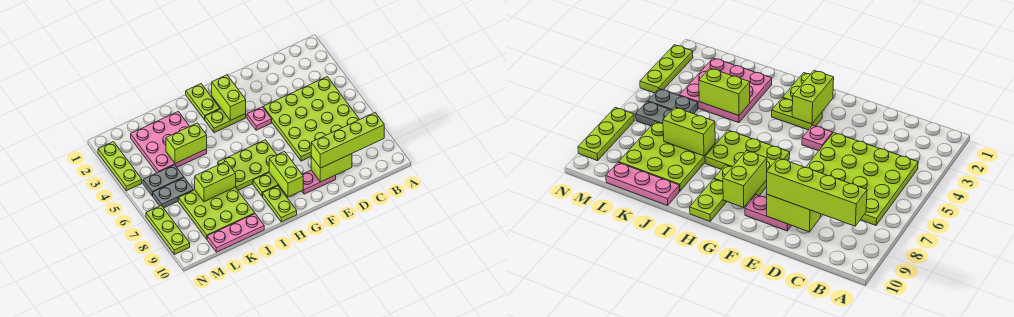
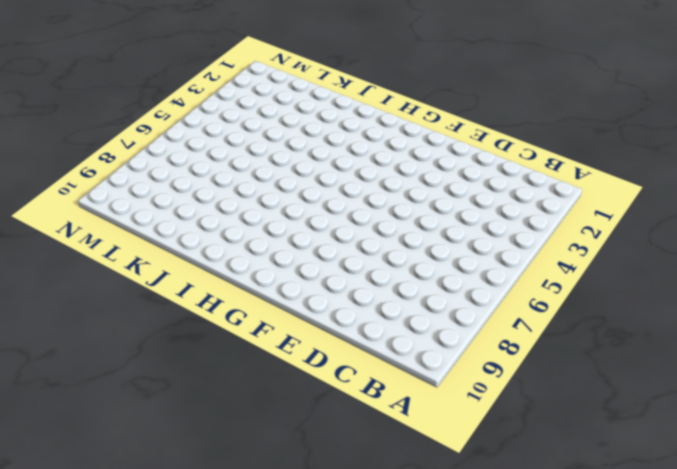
none -> lime 4x4 plate [263,77,360,161]
none -> pink 1x2 plate [302,170,336,194]
none -> pink 1x1 plate [247,107,272,130]

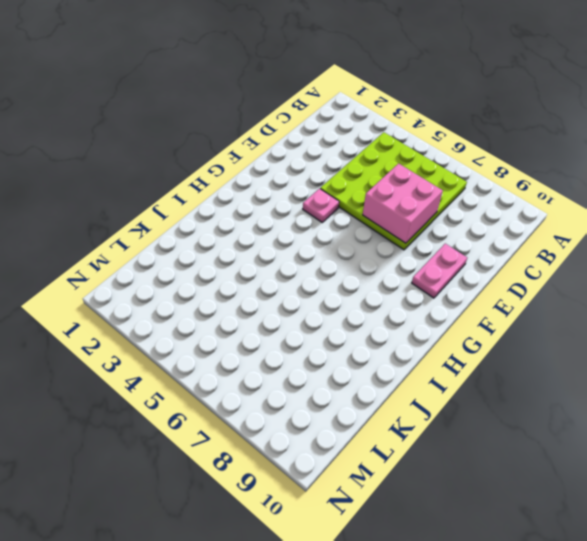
pink 2x2 brick [363,164,443,243] -> none
none -> lime 1x2 plate [205,109,246,133]
none -> lime 2x3 plate [218,140,277,190]
none -> lime 1x2 plate [253,173,281,196]

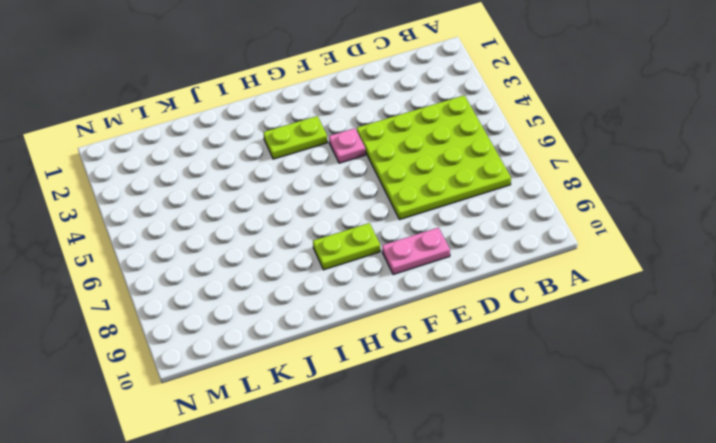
none -> lime 2x3 plate [218,140,277,190]
none -> lime 1x2 plate [186,84,220,120]
none -> lime 1x2 plate [263,186,297,222]

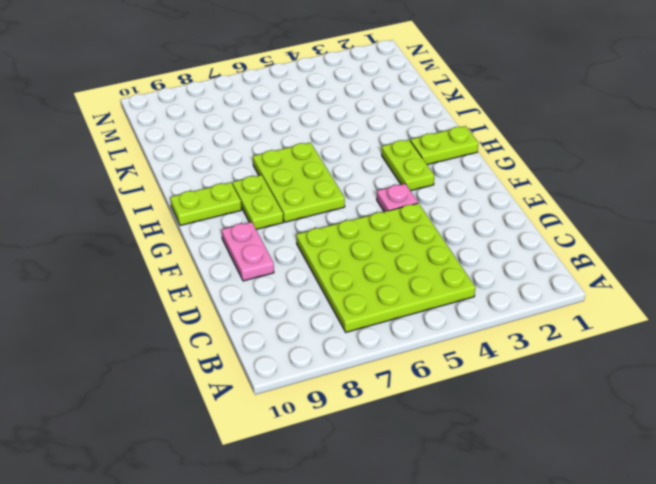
none -> pink 3x3 plate [131,112,207,173]
none -> lime 3x3 plate [178,187,255,239]
none -> pink 1x3 plate [207,214,264,252]

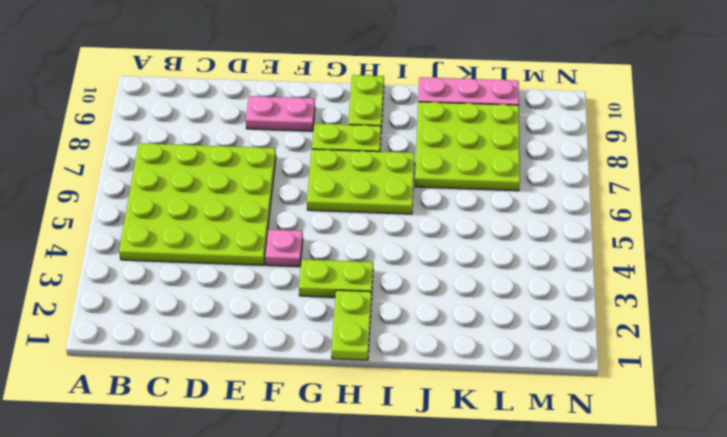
none -> pink 3x3 plate [131,112,207,173]
none -> grey 1x2 plate [143,165,184,196]
none -> grey 1x2 plate [153,178,193,208]

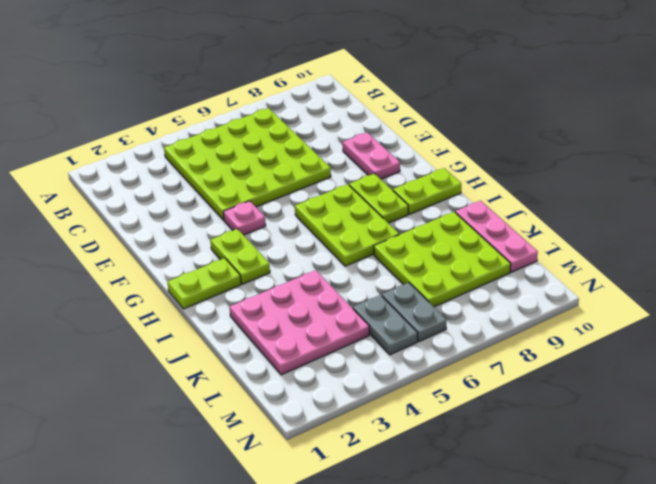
none -> lime 1x3 plate [98,142,142,191]
none -> lime 1x3 plate [146,205,190,254]
none -> lime 1x2 brick [311,154,352,182]

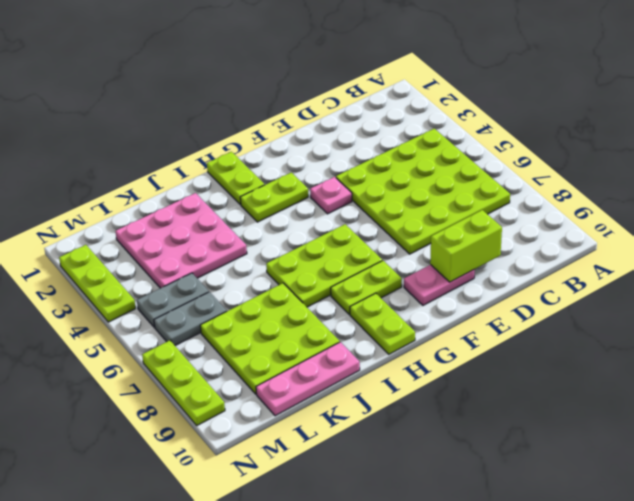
none -> lime 1x2 brick [212,75,246,121]
none -> lime 1x2 brick [269,152,303,197]
none -> lime 1x2 brick [166,123,207,163]

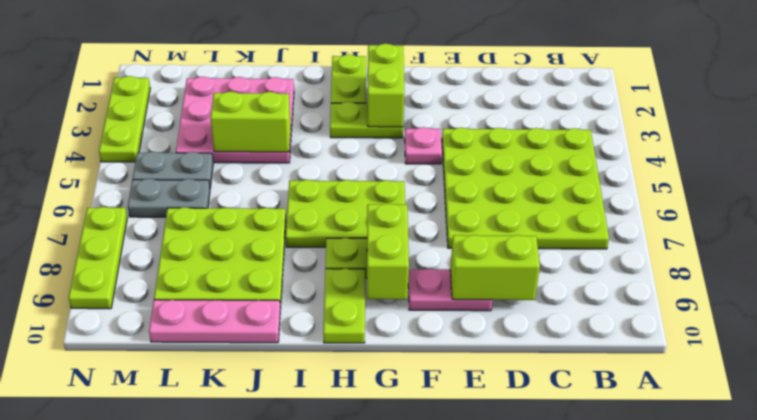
none -> lime 1x2 brick [195,161,236,202]
none -> lime 1x4 brick [311,113,384,168]

